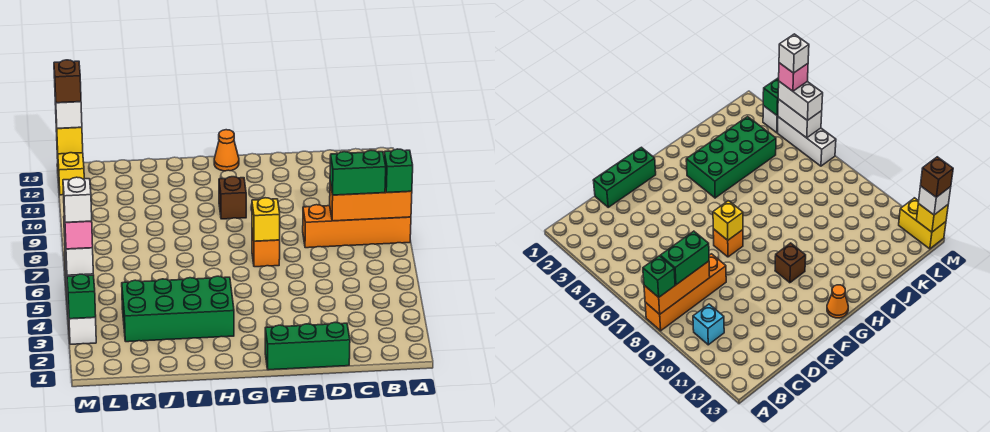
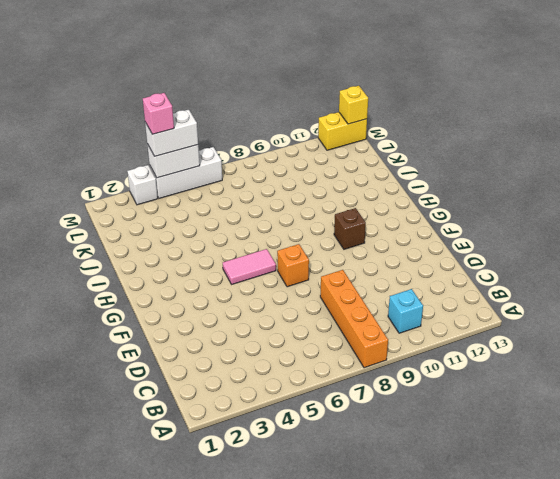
pink 1x2 tile [223,249,276,284] -> none
none -> green 1x3 brick [265,322,350,370]
none -> orange 1x1 cone [214,130,239,171]
none -> green 2x4 brick [122,276,234,342]

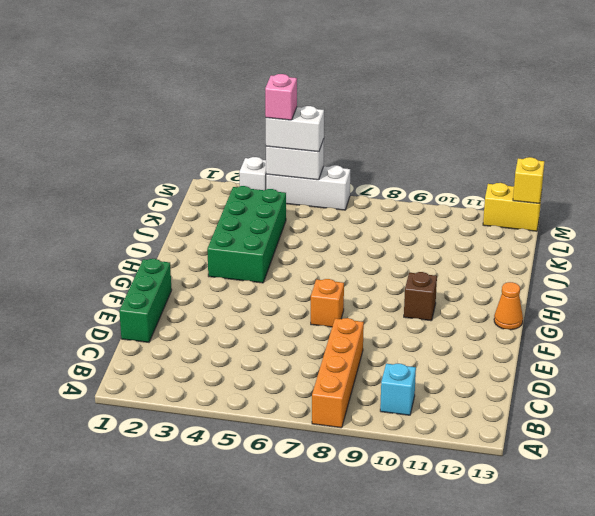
none -> orange 1x3 brick [330,183,412,221]
none -> yellow 1x1 brick [252,198,280,241]
none -> green 1x1 brick [67,274,96,319]

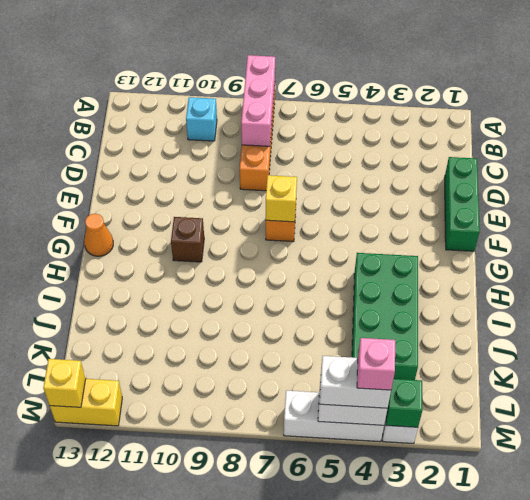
pink 1x3 brick [241,55,275,146] -> orange 1x3 brick [330,183,412,221]
none -> green 1x1 brick [384,149,413,193]
none -> green 1x2 brick [330,150,386,195]
none -> white 1x1 brick [55,98,82,128]

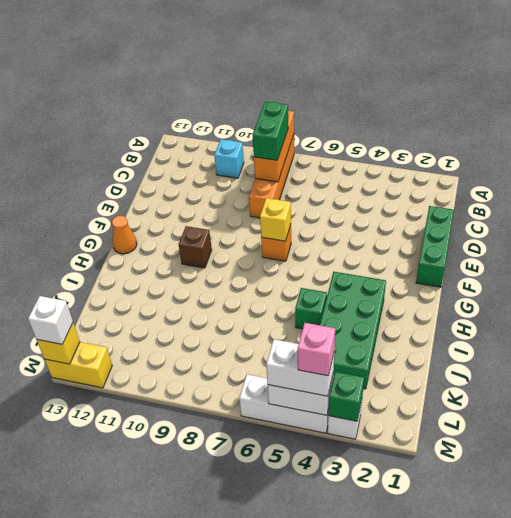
green 1x1 brick [295,288,327,329] -> green 1x1 brick moved to [384,149,413,193]
none -> brown 1x1 brick [54,60,81,103]
none -> white 1x1 brick [63,177,92,222]

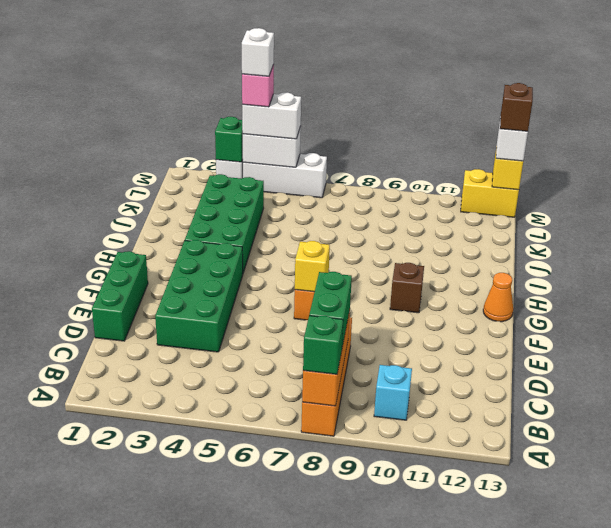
green 2x4 brick [155,240,243,352] -> none

